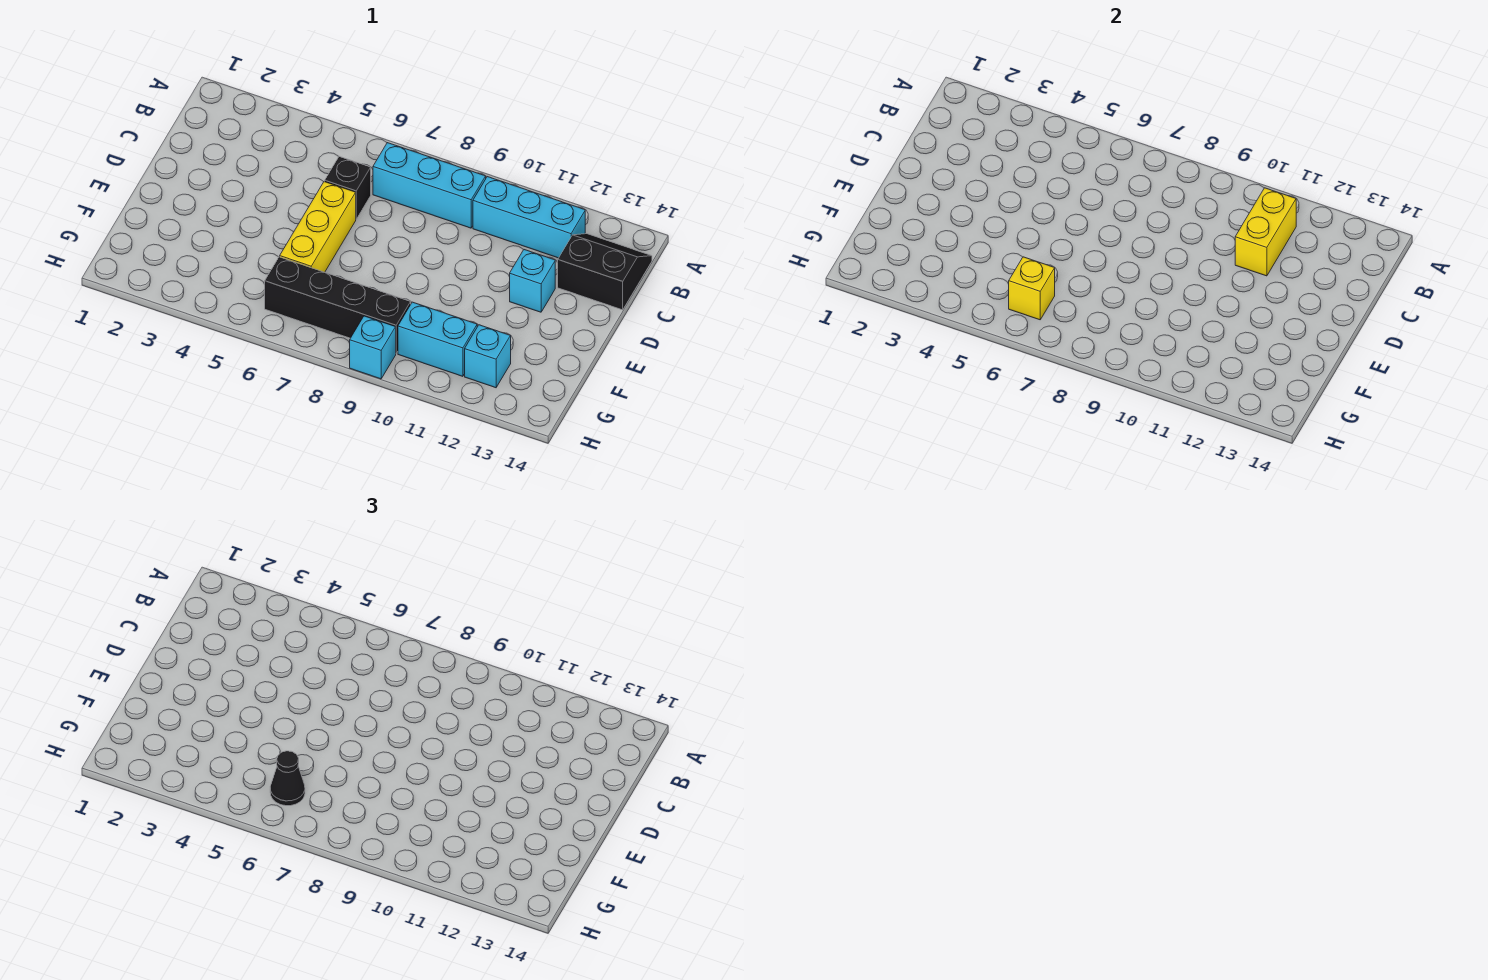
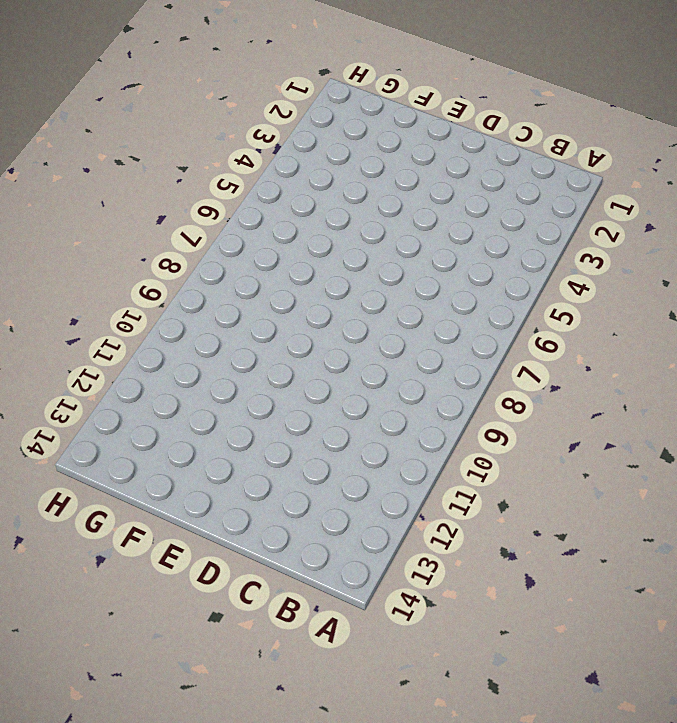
none -> cyan 1x3 brick [373,143,486,228]
none -> cyan 1x3 brick [473,177,585,258]
none -> black 2x2 slope [558,234,652,310]

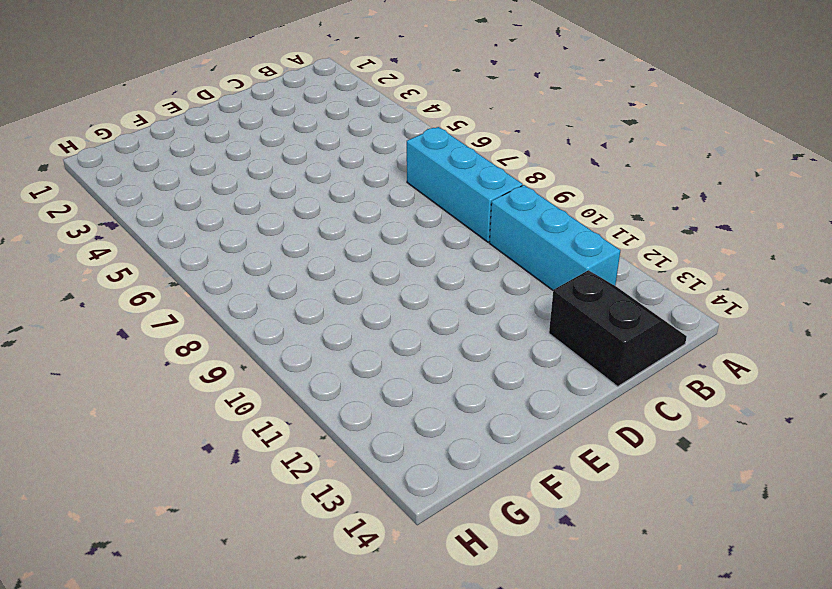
none -> black 1x1 brick [325,157,371,219]
none -> yellow 1x3 brick [280,182,356,272]
none -> cyan 1x1 brick [510,250,555,312]

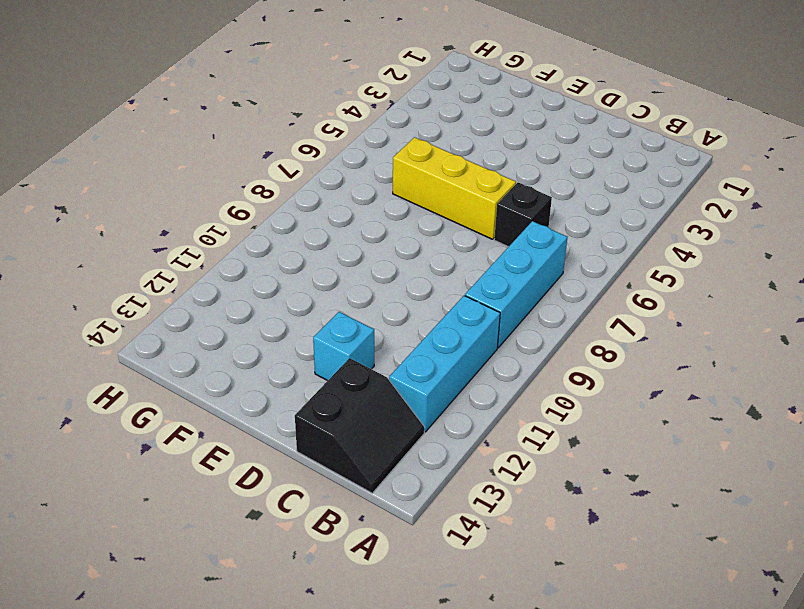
none -> black 1x4 brick [265,257,411,353]
none -> cyan 1x2 brick [398,302,477,376]
none -> cyan 1x1 brick [465,325,511,388]

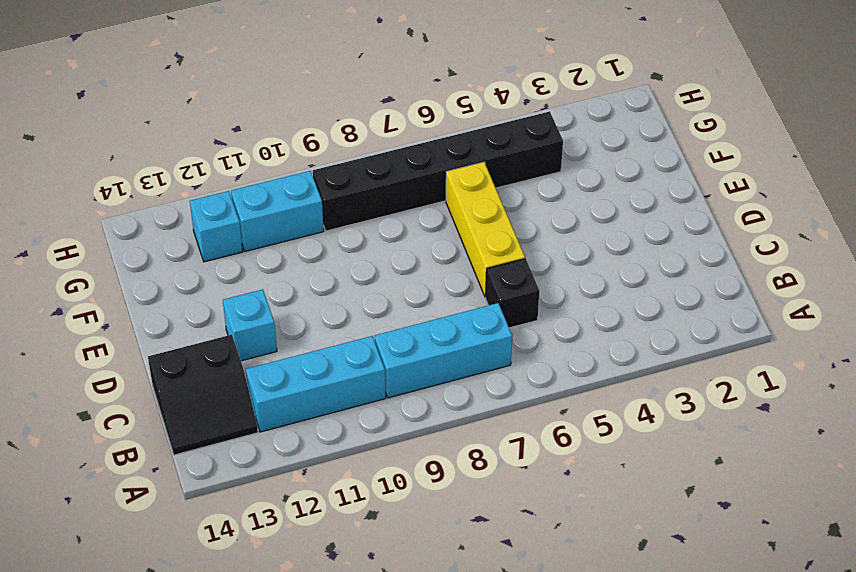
black 1x6 brick [313,112,563,231] -> black 1x4 brick [265,257,411,353]
none -> cyan 1x1 brick [350,316,396,379]
none -> yellow 1x2 brick [1235,188,1296,276]
none -> yellow 1x1 brick [1009,257,1055,320]

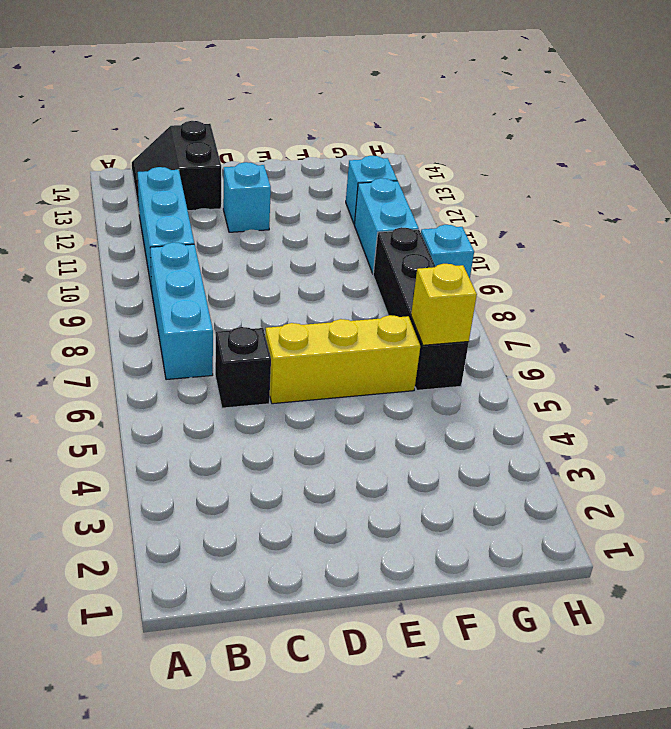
none -> yellow 1x2 brick [1235,188,1296,276]
none -> black 1x1 cone [270,751,305,806]

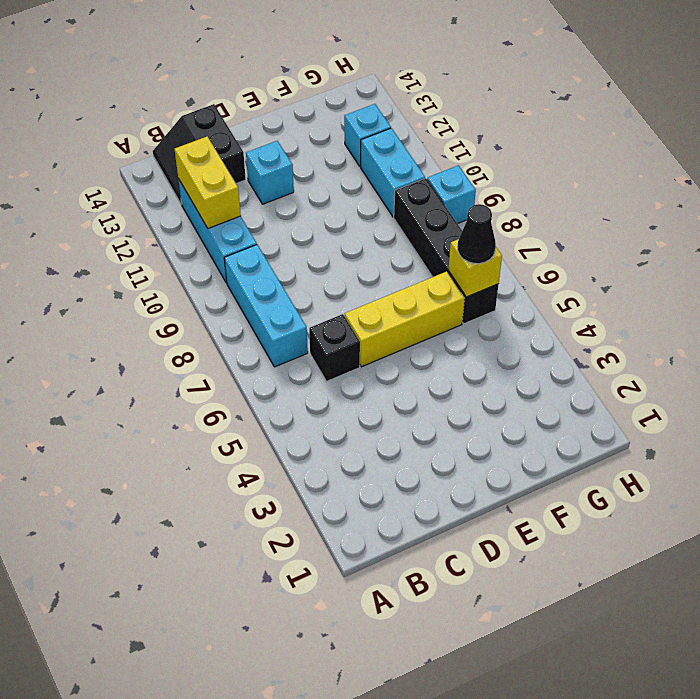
yellow 1x2 brick [175,136,241,228] -> yellow 1x2 brick turned to [1235,188,1296,276]

